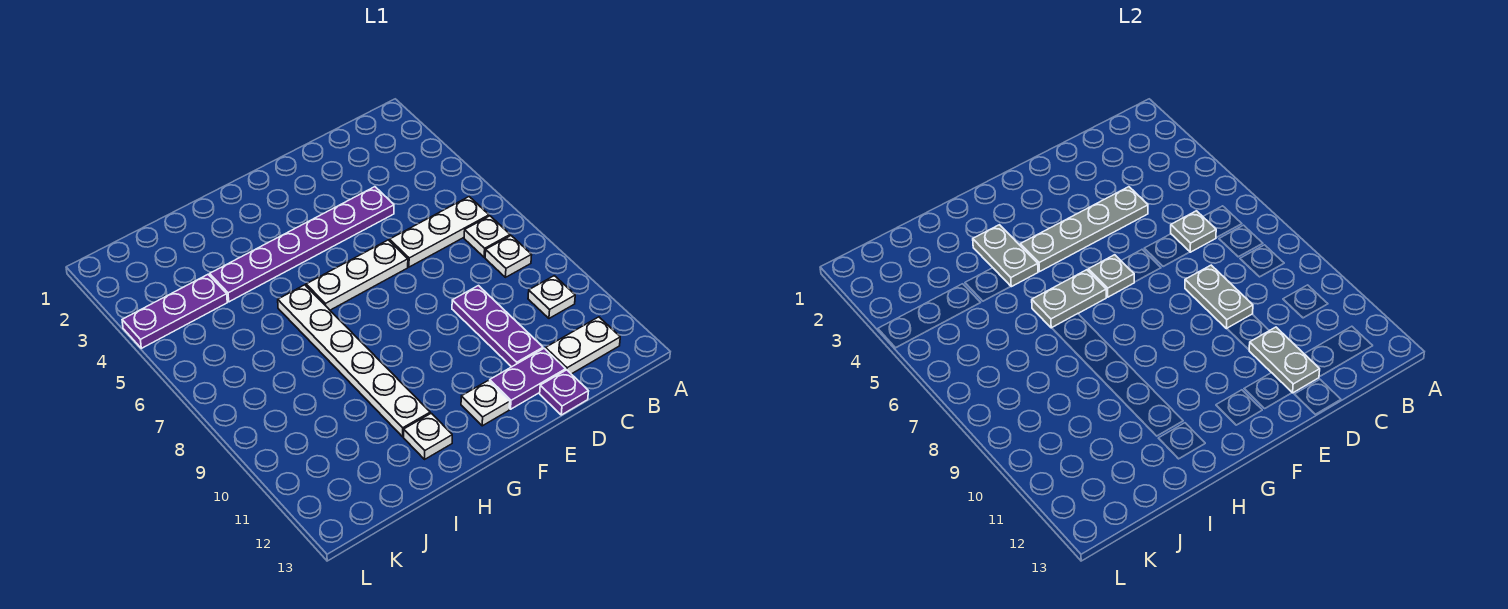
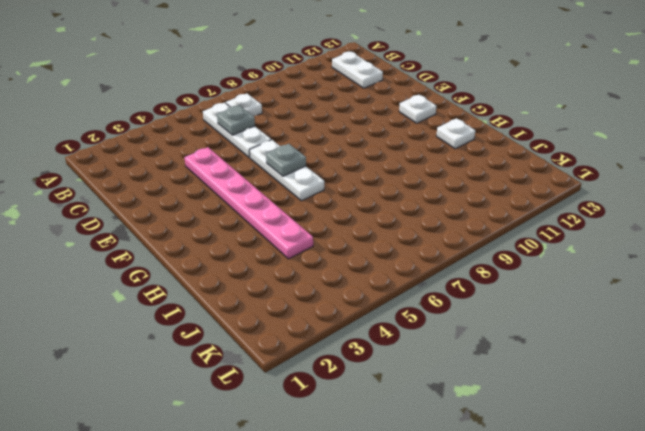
pink 1x6 plate [184,147,313,259] -> purple 1x6 plate [210,187,394,302]
none -> white 1x1 plate [485,236,532,277]
none -> white 1x1 plate [528,276,575,318]
none -> purple 1x3 plate [452,286,543,367]

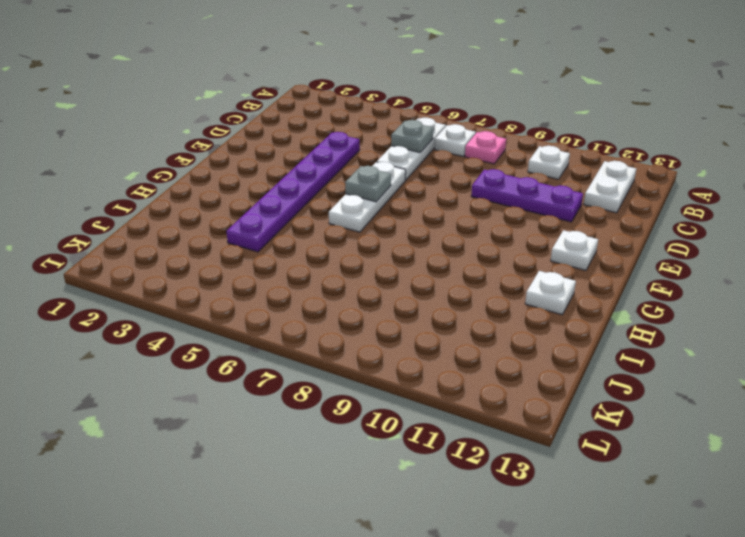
pink 1x1 plate [465,131,506,164] -> white 1x1 plate [485,236,532,277]
none -> purple 1x2 plate [490,348,566,409]
none -> purple 1x1 plate [540,370,589,415]
none -> white 1x6 plate [278,285,430,437]

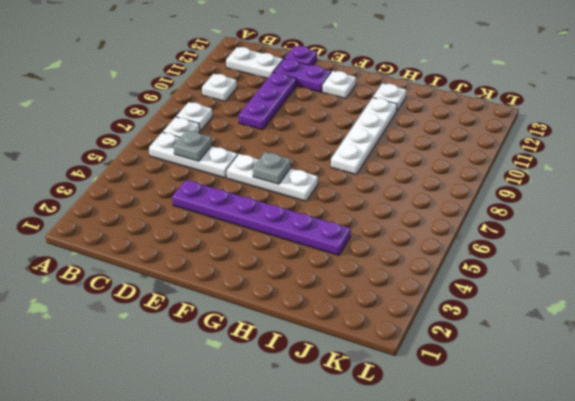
white 1x4 plate [331,98,397,174] -> white 1x6 plate [278,285,430,437]
none -> purple 1x3 plate [122,275,227,348]
none -> grey 1x4 plate [1020,187,1148,272]
none -> grey 1x2 plate [1185,265,1253,329]

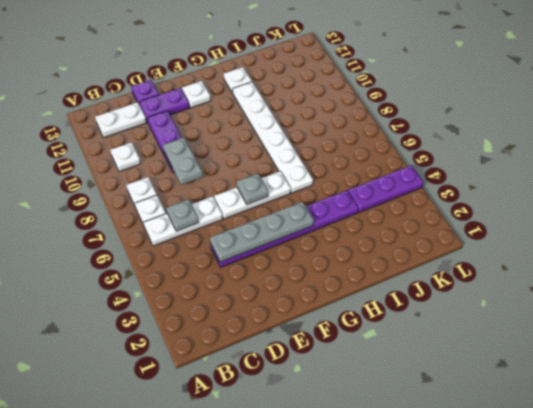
none -> grey 1x2 plate [1249,327,1320,393]
none -> grey 1x2 plate [1032,270,1106,328]
none -> grey 1x2 plate [973,225,1038,287]

